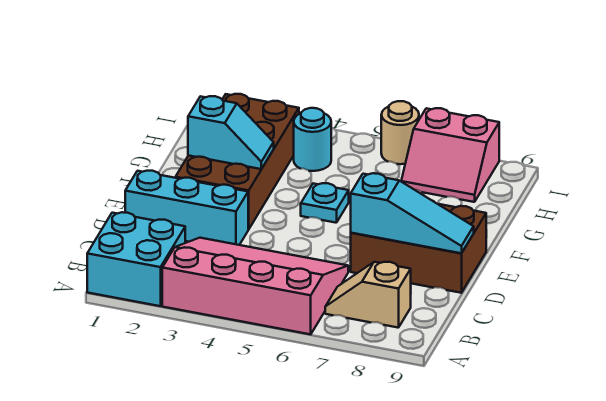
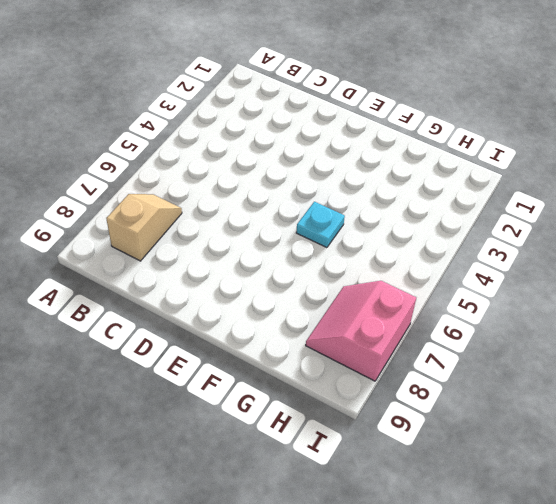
none -> cyan 2x2 brick [87,212,185,306]
none -> pink 3x4 slope [162,238,348,334]
none -> cyan 1x3 brick [125,171,249,245]

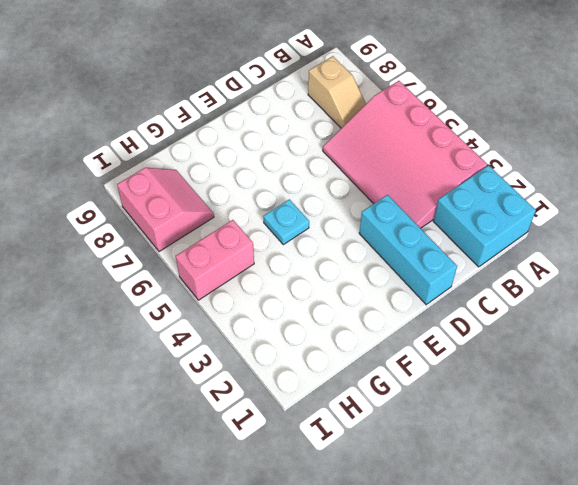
pink 1x2 brick [176,220,254,300] -> none
none -> brown 2x3 brick [351,201,486,293]
none -> brown 2x4 brick [175,94,299,229]
none -> cyan 1x1 round brick [294,108,331,171]

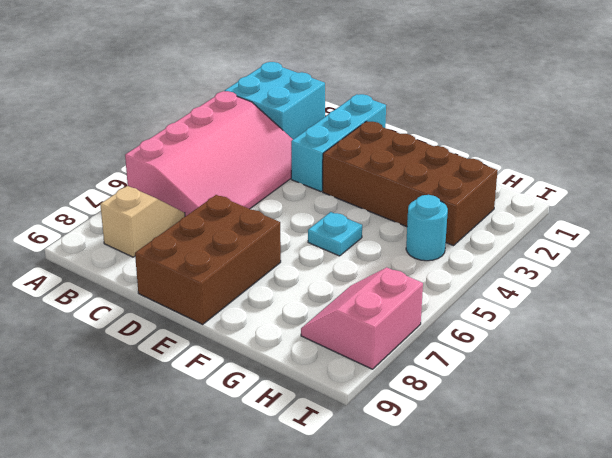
none -> tan 1x1 round brick [381,101,419,164]
none -> cyan 1x3 slope [351,173,474,253]
none -> cyan 1x2 slope [188,96,274,169]

